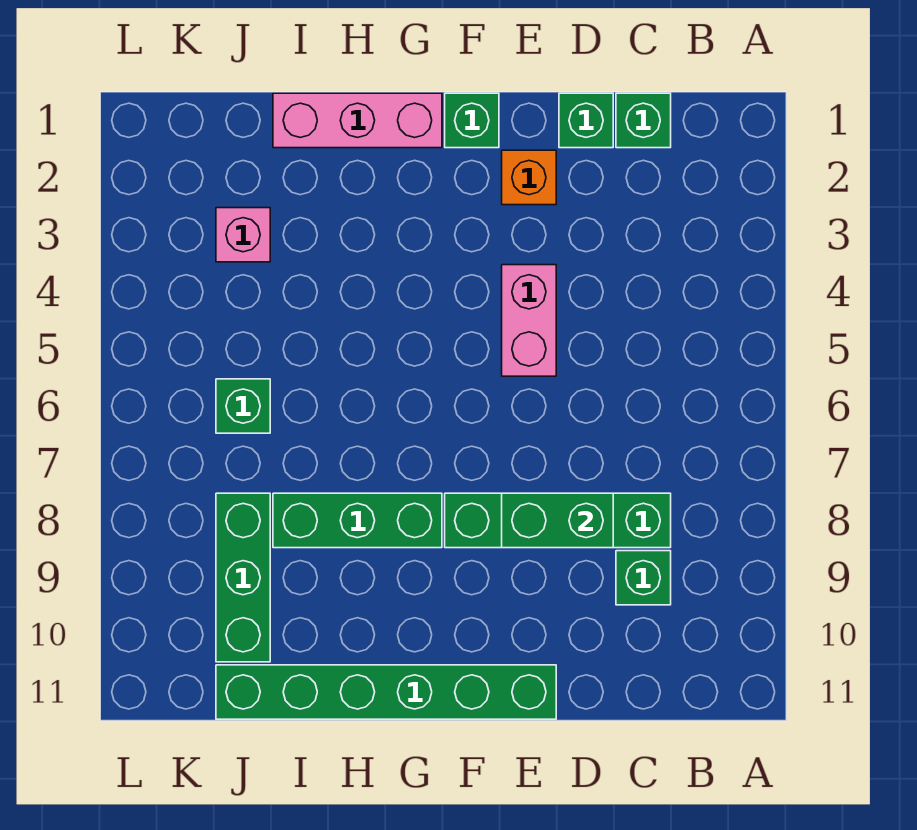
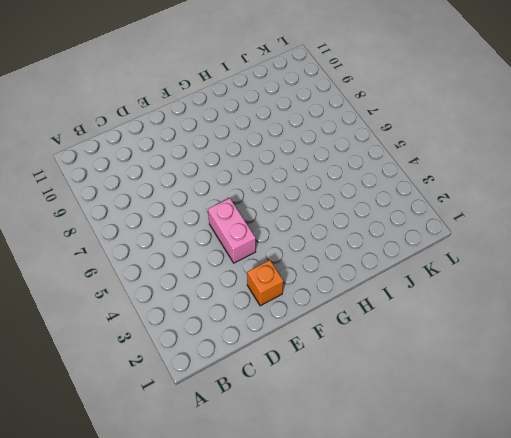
none -> green 1x1 brick [616,93,671,148]
none -> green 1x4 brick [445,493,671,548]
none -> green 1x1 brick [616,551,671,605]

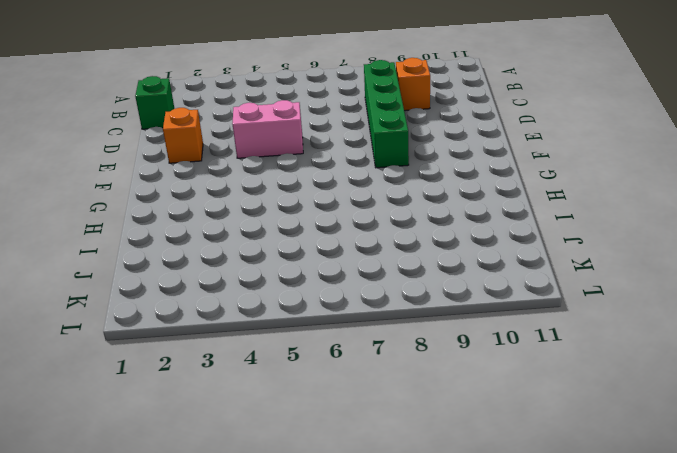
orange 1x1 brick [396,58,430,111] -> green 1x1 brick [616,551,671,605]
none -> green 1x1 brick [559,93,613,148]
none -> green 1x6 brick [216,665,556,719]
none -> green 1x1 brick [445,93,499,148]

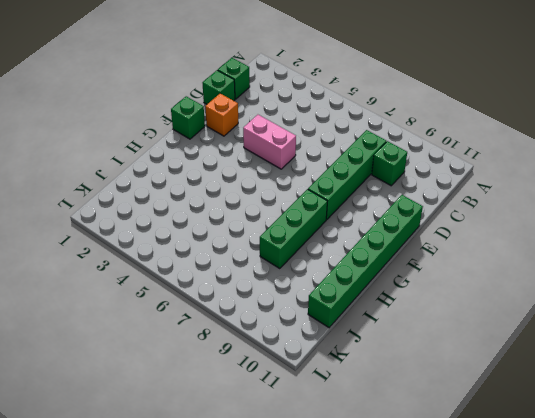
none -> pink 1x3 brick [273,93,442,148]
none -> pink 1x1 brick [216,208,270,262]
none -> green 1x1 brick [216,379,270,433]

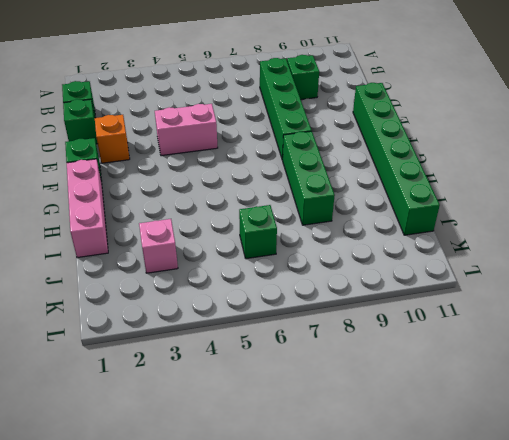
none -> green 1x3 brick [216,493,270,662]
none -> green 1x2 brick [502,493,613,548]

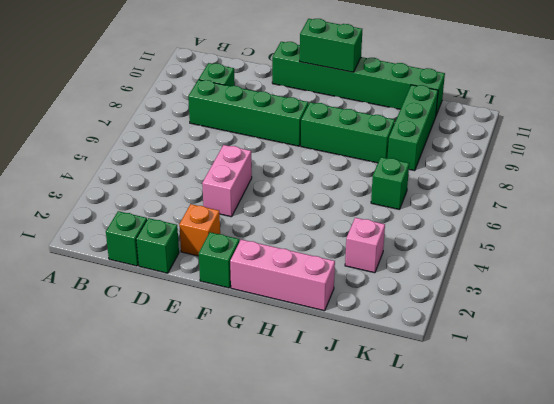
green 1x2 brick [300,19,362,72] -> green 1x2 brick moved to [502,493,613,548]

